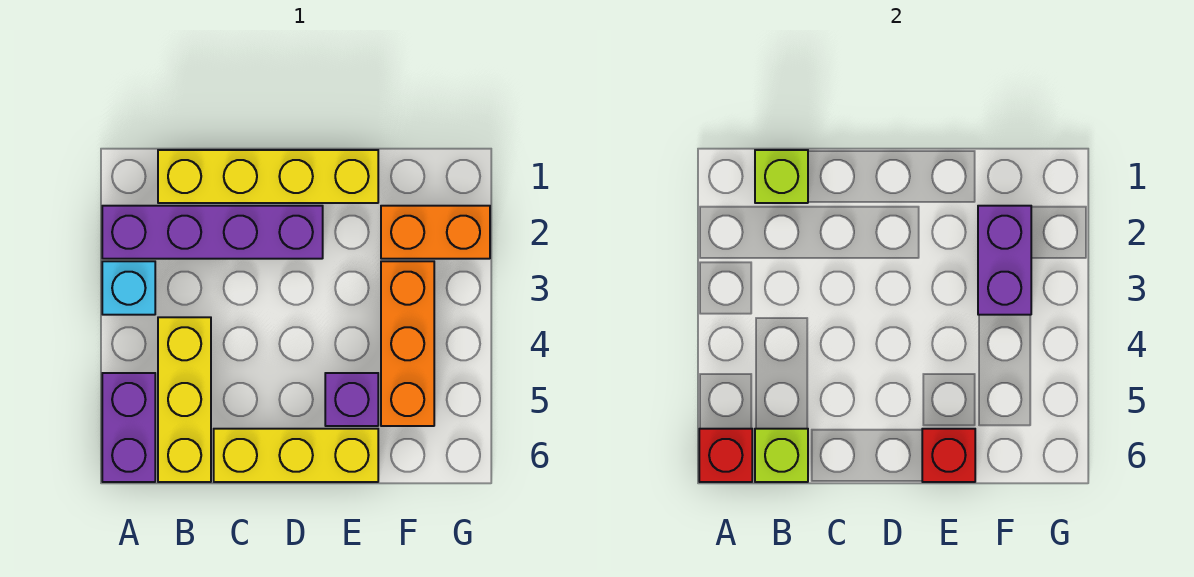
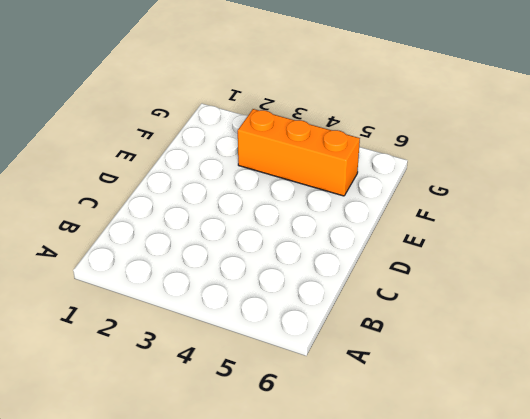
none -> purple 1x4 brick [102,206,323,259]
none -> cyan 1x1 brick [102,261,155,315]
none -> purple 1x2 brick [102,373,155,482]

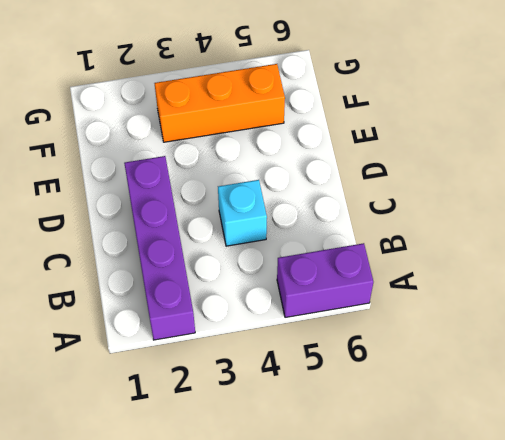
cyan 1x1 brick [218,180,267,246] -> cyan 1x1 brick moved to [102,261,155,315]
none -> yellow 1x4 brick [158,150,378,203]
none -> yellow 1x3 brick [158,317,211,482]
none -> yellow 1x3 brick [214,429,378,482]

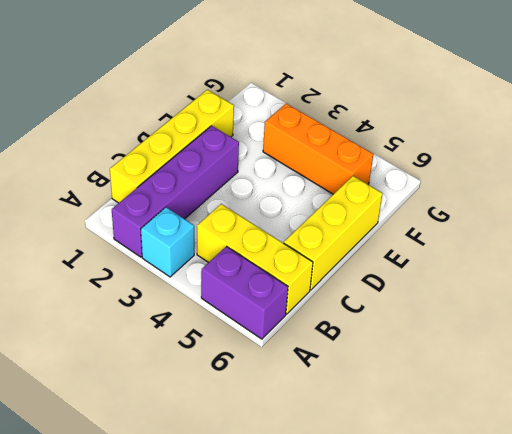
none -> purple 1x1 brick [325,373,378,426]
none -> orange 1x2 brick [381,206,490,259]
none -> red 1x1 brick [699,429,752,482]

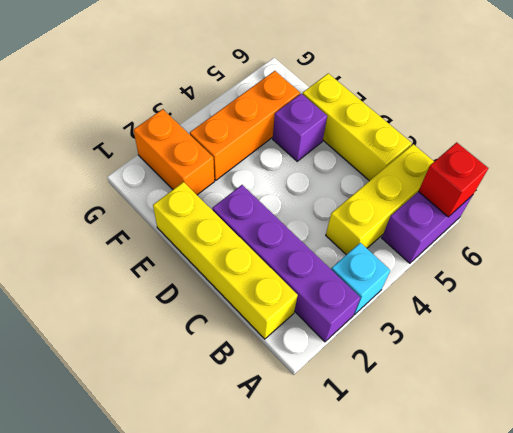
none -> lime 1x1 brick [755,150,808,203]
none -> lime 1x1 brick [755,429,808,482]
none -> red 1x1 brick [922,429,975,482]

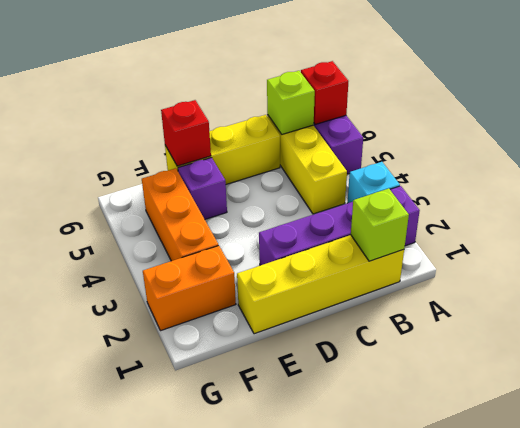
none -> purple 1x2 brick [978,206,1031,315]

